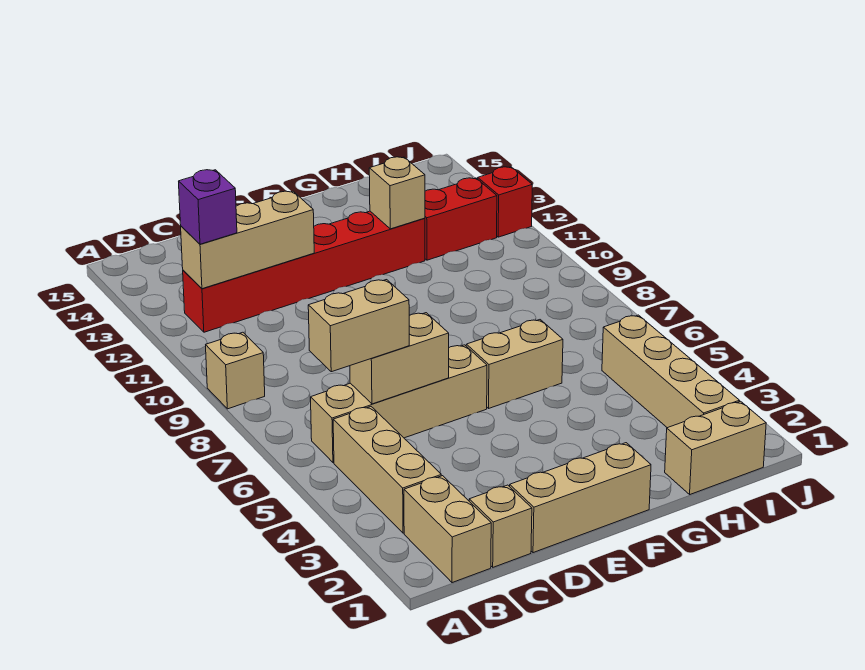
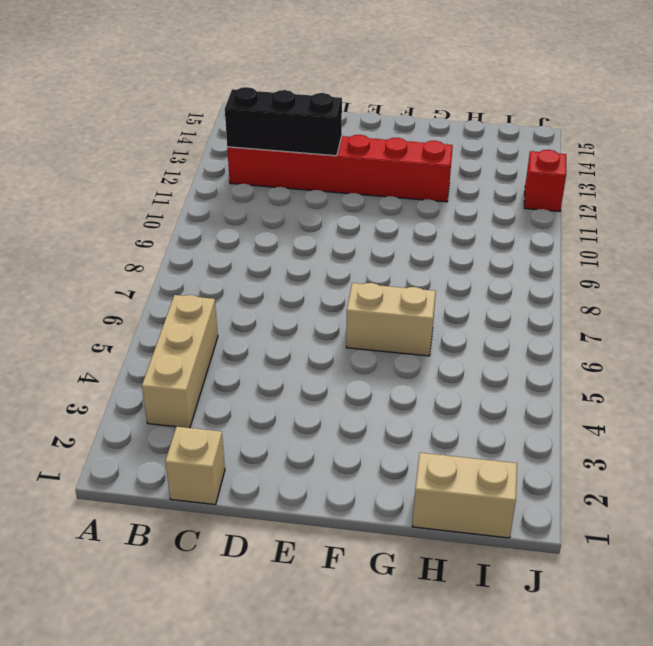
black 1x3 brick [225,87,342,156] -> tan 1x3 brick [181,191,314,289]
none -> tan 1x1 brick [206,332,265,409]
none -> tan 1x2 brick [404,476,491,583]
none -> tan 1x4 brick [311,345,487,463]

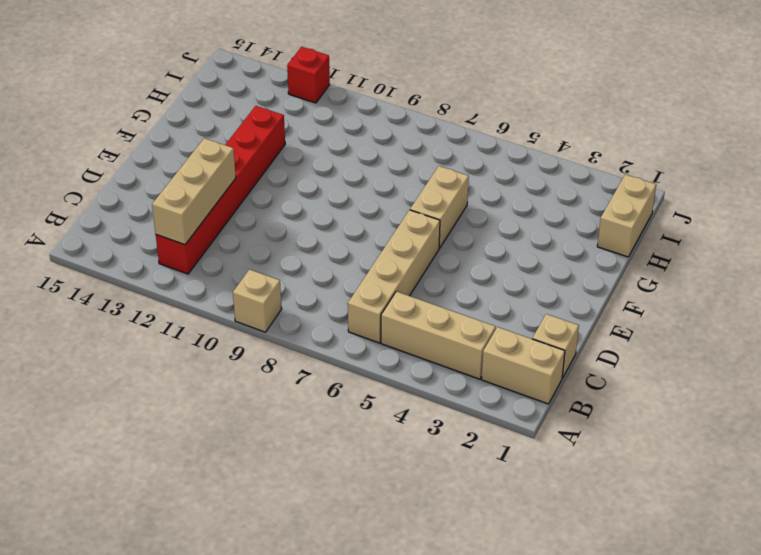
none -> tan 1x3 brick [510,443,651,553]
none -> red 1x2 brick [425,178,497,260]
none -> tan 1x4 brick [602,315,739,428]

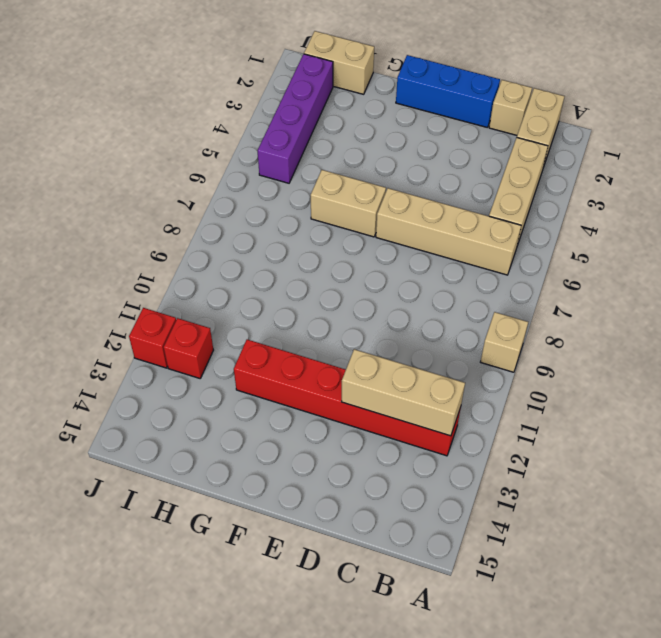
blue 1x3 brick [396,55,500,127] -> tan 1x3 brick [510,443,651,553]
purple 1x4 brick [258,54,333,183] -> tan 1x4 brick [602,315,739,428]
red 1x1 brick [164,318,213,378] -> red 1x2 brick [425,178,497,260]
none -> tan 1x2 brick [350,313,449,404]
none -> tan 1x1 brick [369,157,425,229]
none -> tan 1x2 brick [308,280,409,372]

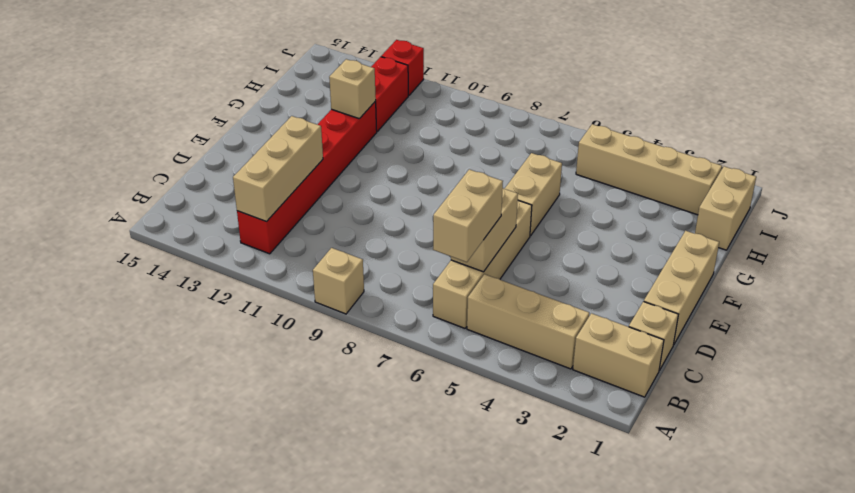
none -> purple 1x1 brick [179,170,237,244]

